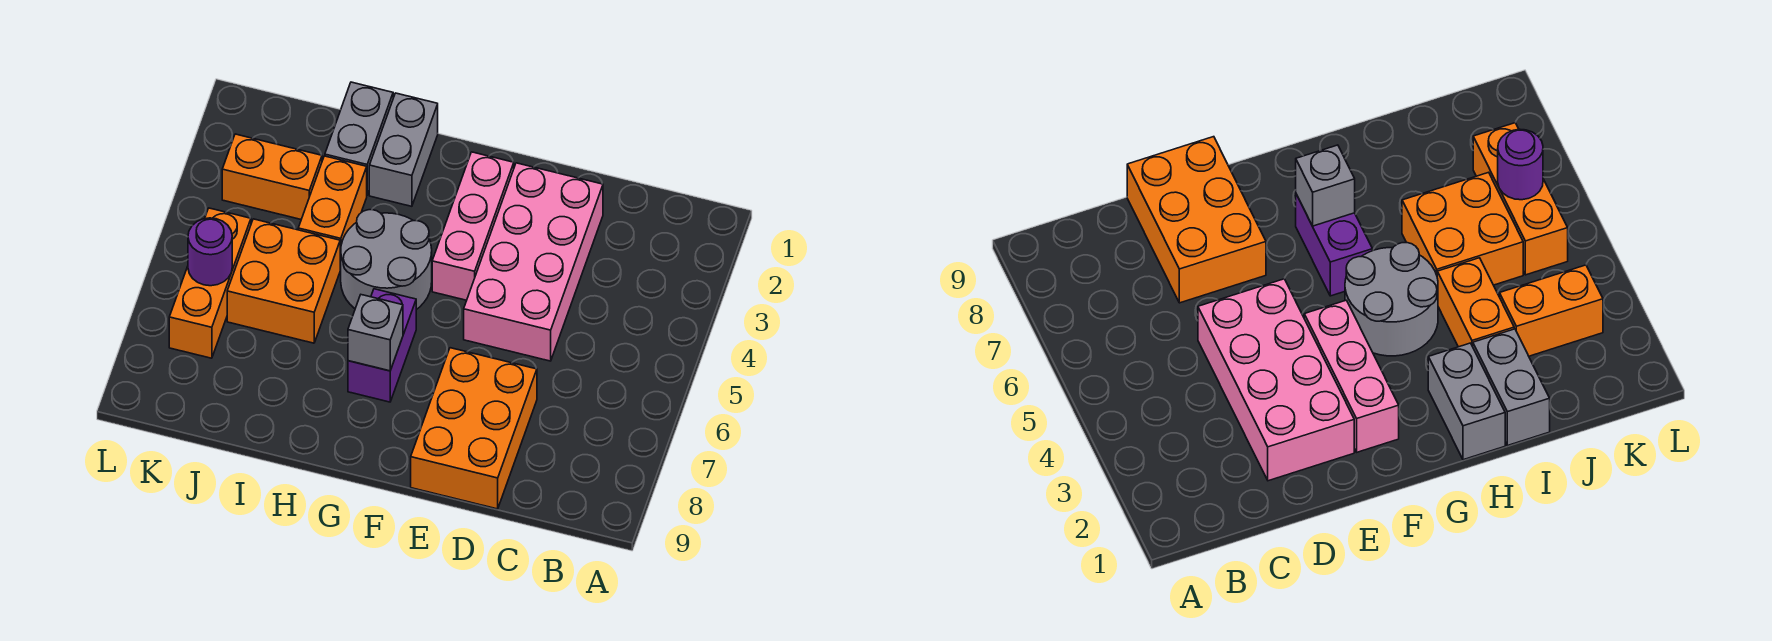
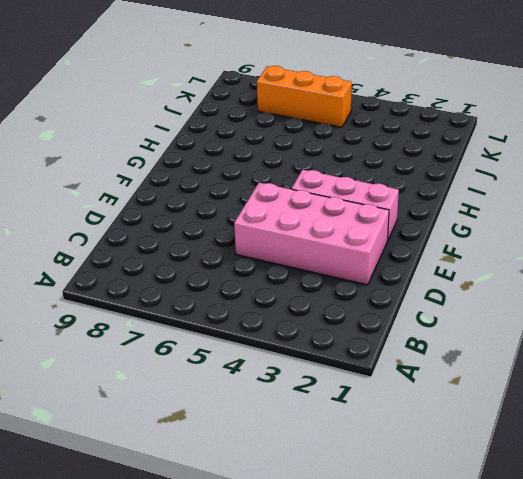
none -> orange 2x3 brick [411,348,537,509]
none -> grey 2x2 round brick [340,210,432,310]
none -> purple 1x2 brick [348,289,416,402]

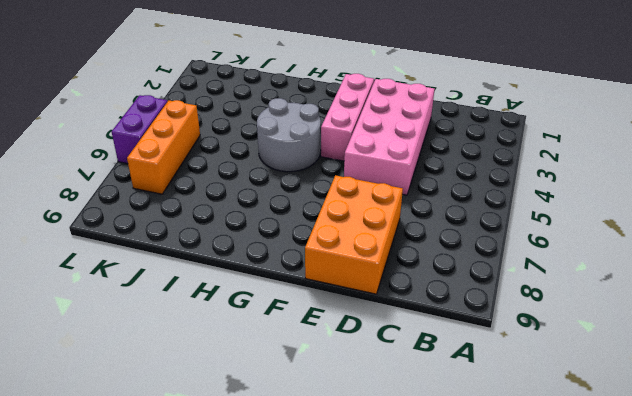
purple 1x2 brick [112,95,167,164] -> purple 1x2 brick moved to [348,289,416,402]
none -> grey 1x2 brick [369,93,438,206]
none -> grey 1x2 brick [325,82,393,195]
none -> orange 1x2 brick [298,156,367,269]

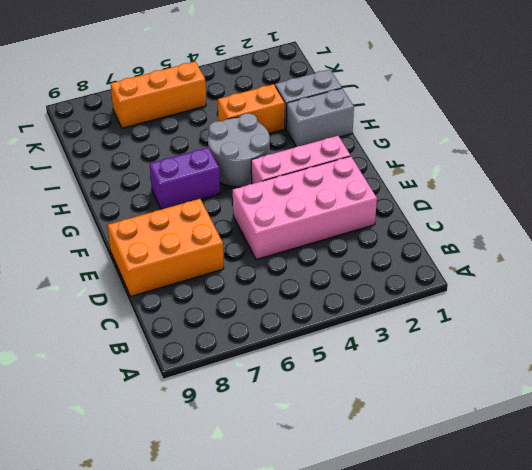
none -> orange 2x2 brick [227,219,340,343]
none -> orange 1x2 brick [222,134,322,219]
none -> grey 1x1 brick [348,295,403,371]

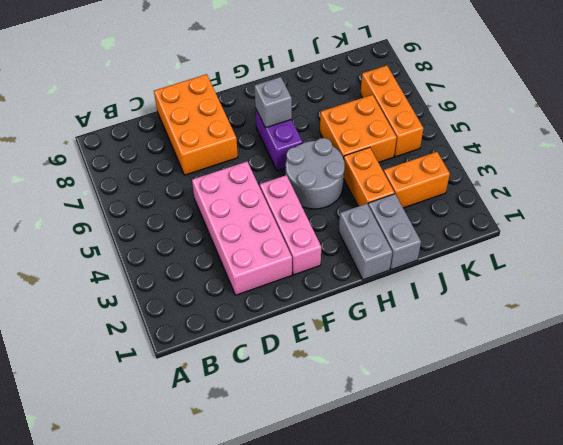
none -> purple 1x1 round brick [188,218,232,286]

